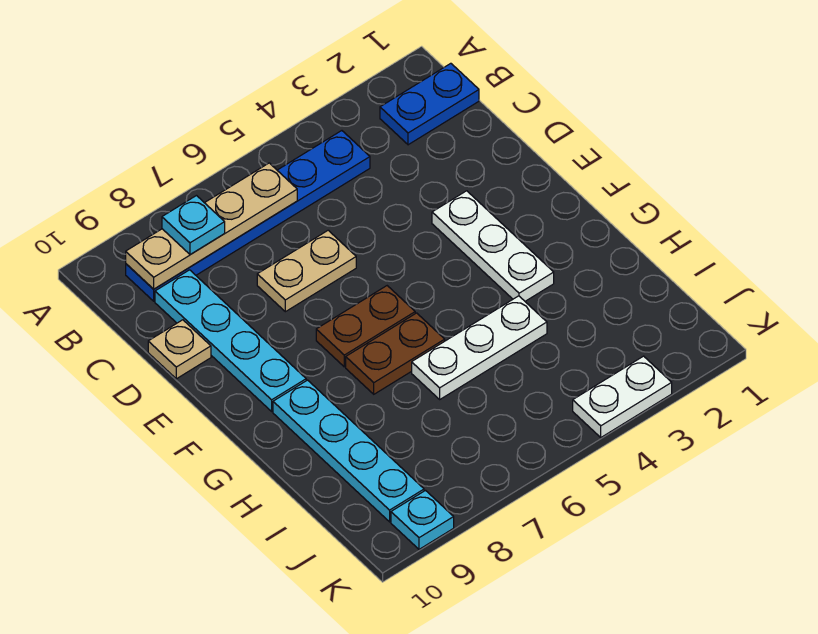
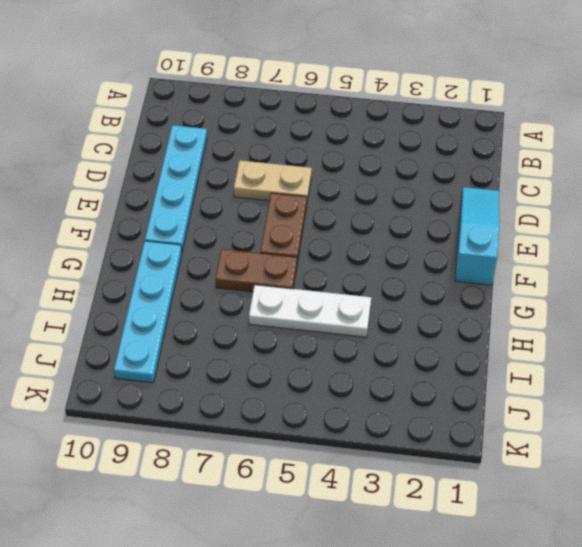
cyan 1x3 slope [455,187,499,285] -> none
brown 1x2 plate [260,193,307,263] -> brown 1x2 plate turned to [316,286,415,367]
none -> blue 1x2 plate [380,63,479,145]
none -> blue 1x6 plate [126,131,370,301]
none -> tan 1x1 plate [148,320,211,379]

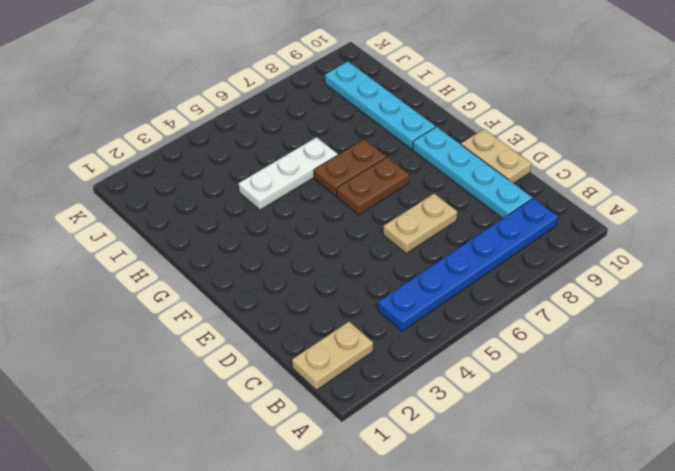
tan 1x2 plate [292,322,373,390] -> blue 1x2 plate [380,63,479,145]
tan 1x2 plate [461,129,531,183] -> tan 1x1 plate [148,320,211,379]
none -> white 1x3 plate [432,191,554,301]
none -> white 1x2 plate [573,356,672,437]
none -> cyan 1x1 plate [391,491,454,549]

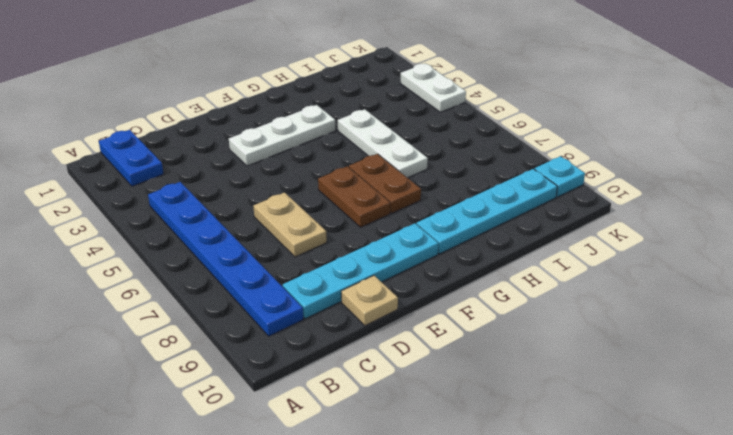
none -> tan 1x4 plate [126,163,297,289]
none -> cyan 1x1 plate [162,196,225,255]

